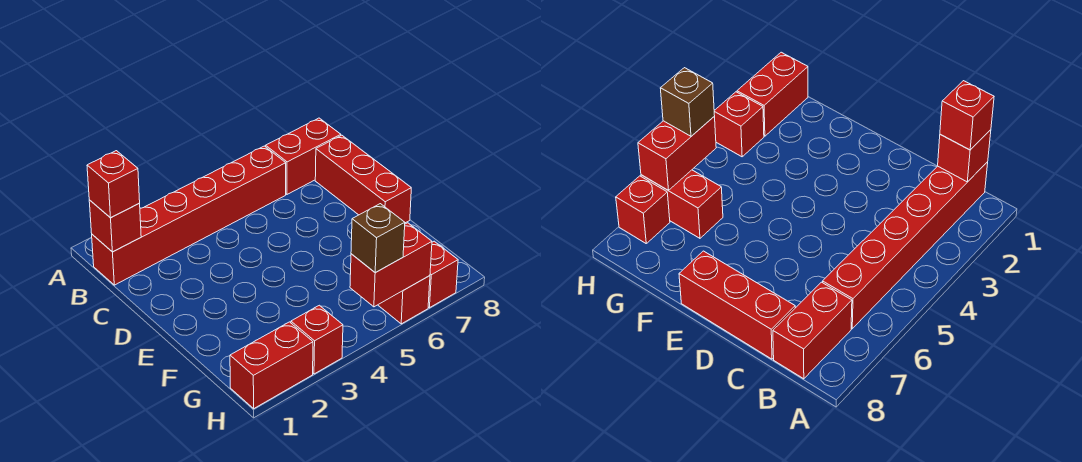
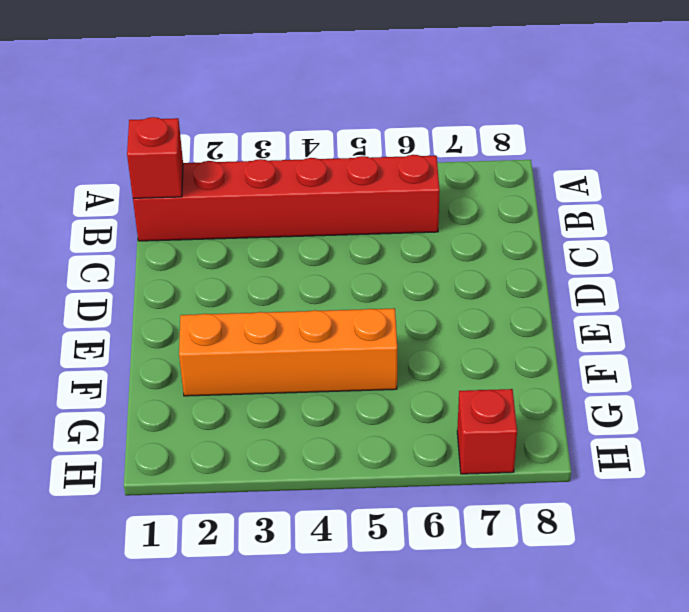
orange 1x4 brick [179,308,397,396] -> none
none -> red 1x2 brick [266,118,341,194]
none -> red 1x3 brick [315,135,411,223]

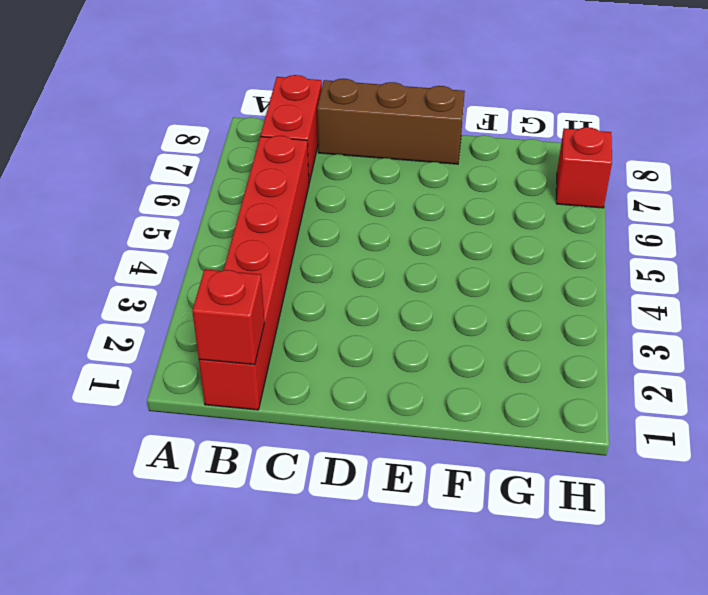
brown 1x3 brick [317,79,465,164] -> red 1x3 brick [315,135,411,223]
none -> red 1x2 brick [378,276,430,324]
none -> red 1x2 brick [230,322,313,408]

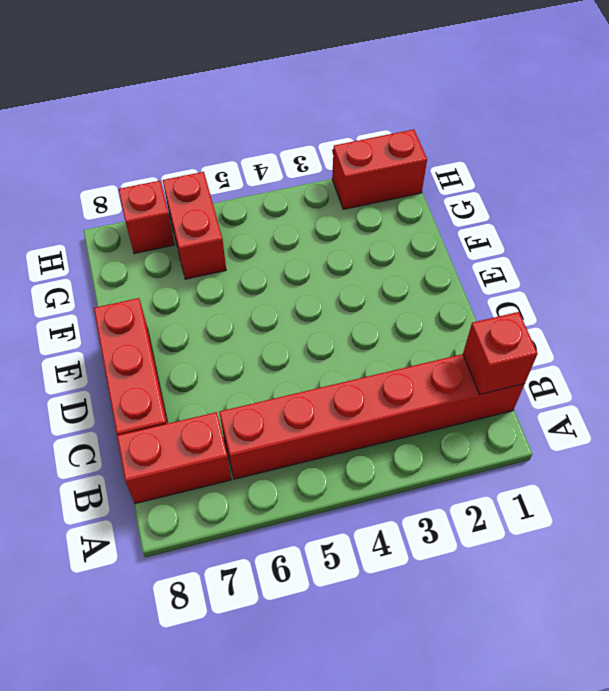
none -> red 1x1 brick [291,305,343,374]
none -> red 1x2 brick [350,223,432,307]

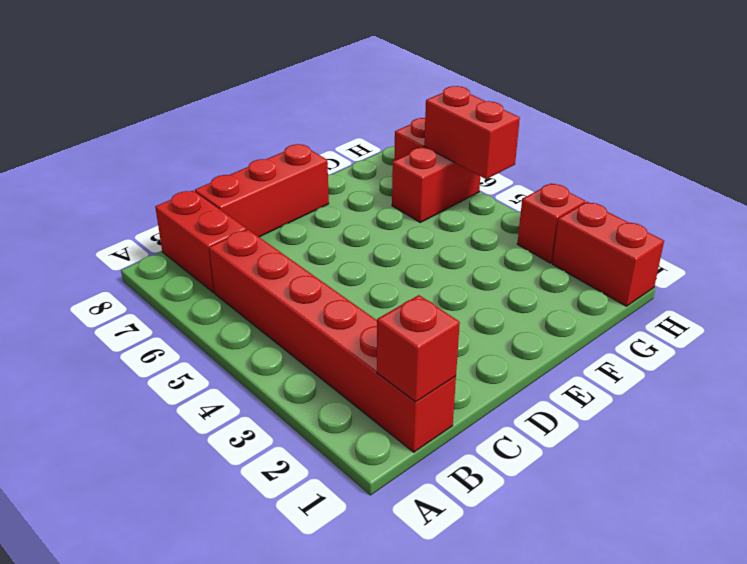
none -> red 1x1 brick [87,151,140,218]
none -> brown 1x1 brick [351,204,405,273]

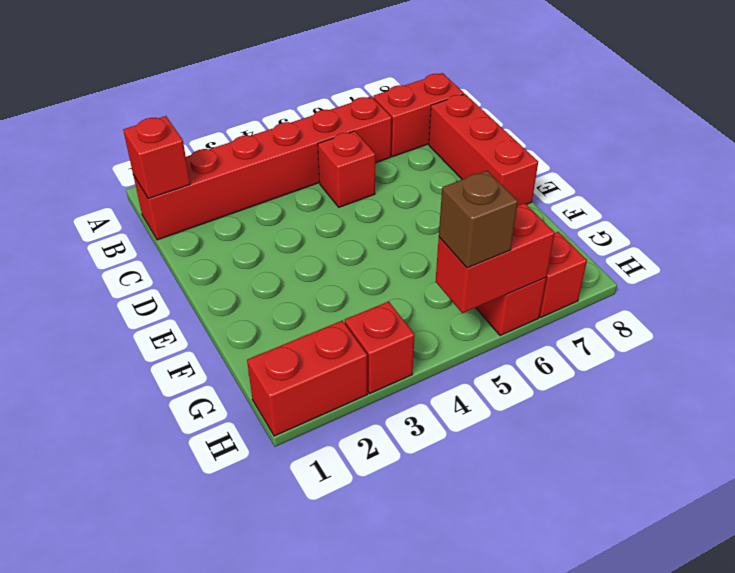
red 1x1 brick [318,131,375,207] -> red 1x1 brick moved to [87,151,140,218]

